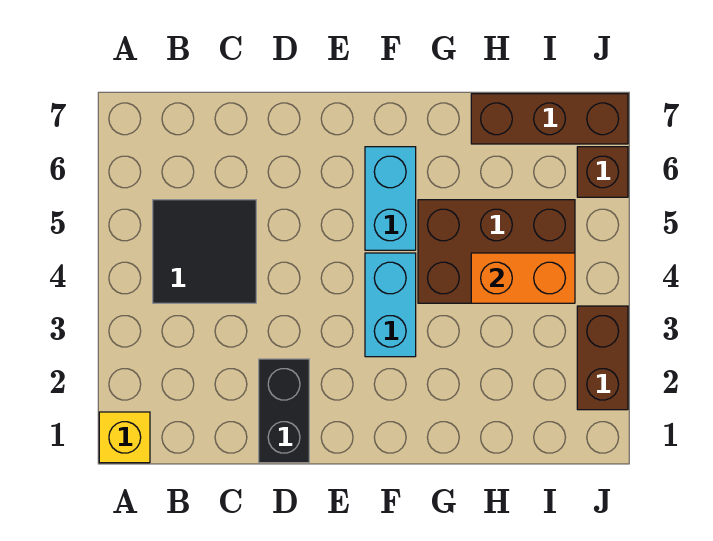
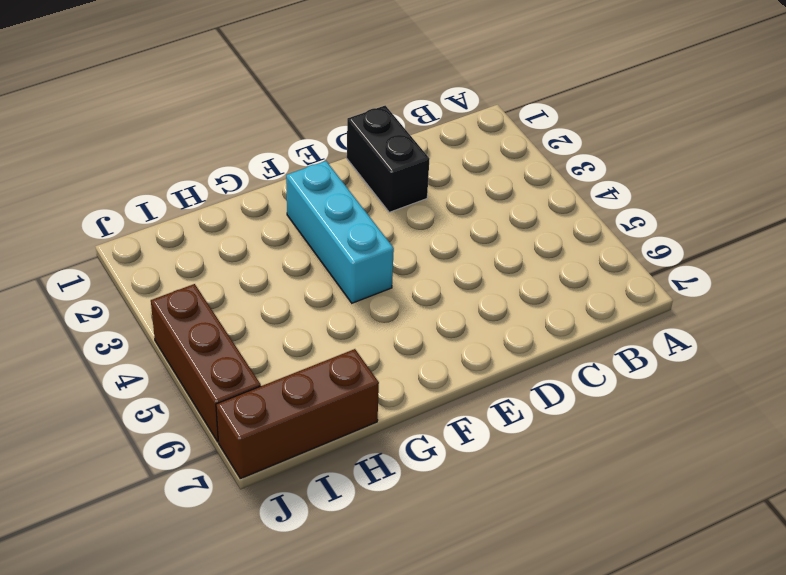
cyan 1x3 brick [286,161,394,303] -> cyan 1x2 brick [365,253,416,357]
brown 1x3 brick [151,284,261,442] -> brown 1x1 brick [577,147,628,197]
none -> yellow 1x1 brick [99,412,150,463]
none -> black 2x2 tile [153,200,256,303]

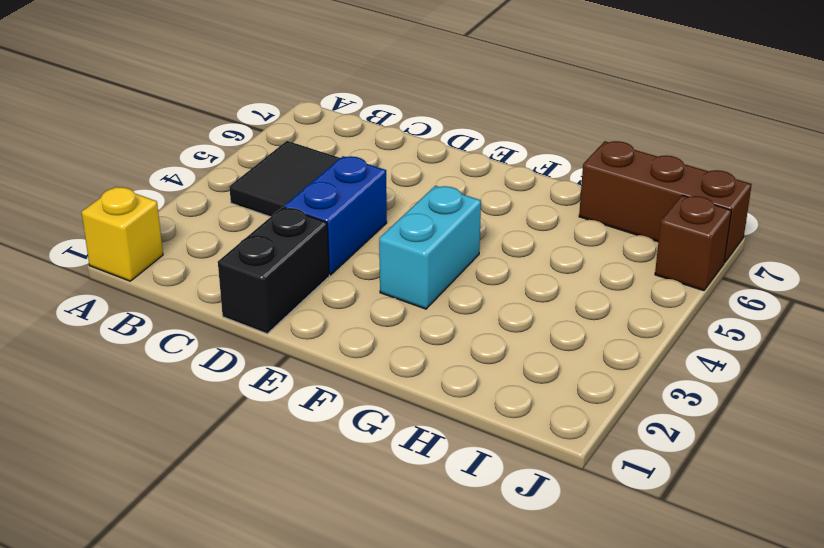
blue 1x2 brick [284,156,387,275] -> none
none -> cyan 1x2 brick [365,147,416,250]
none -> brown 2x3 brick [418,200,575,303]

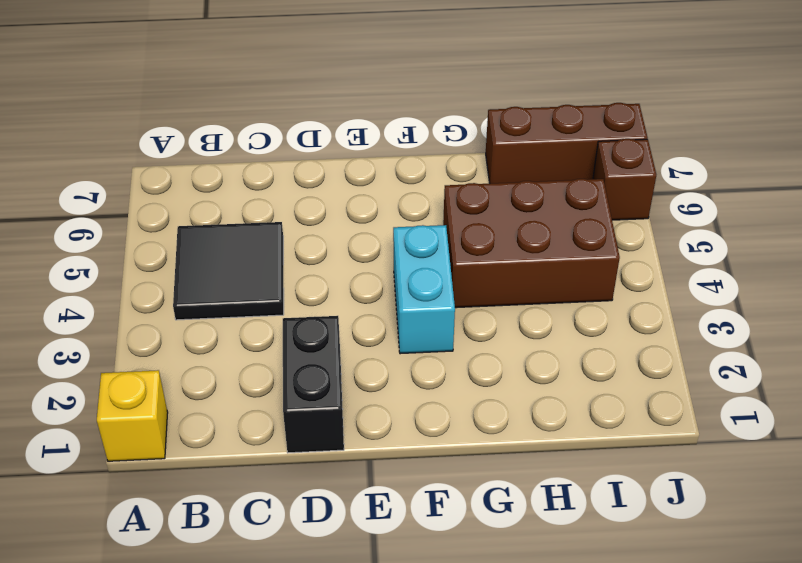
none -> cyan 1x2 brick [365,147,416,250]
none -> brown 1x2 brick [577,306,628,410]

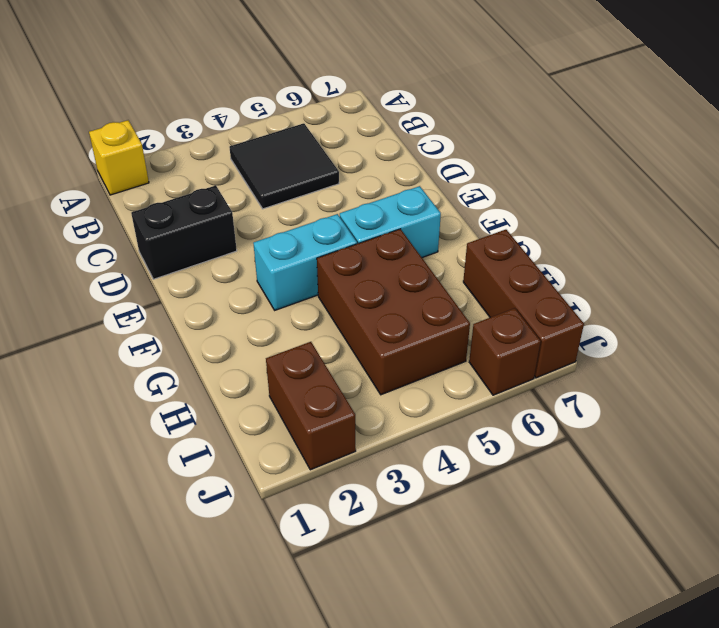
brown 1x2 brick [266,342,356,470] -> brown 1x2 brick turned to [577,306,628,410]
none -> orange 1x2 brick [471,253,575,303]

